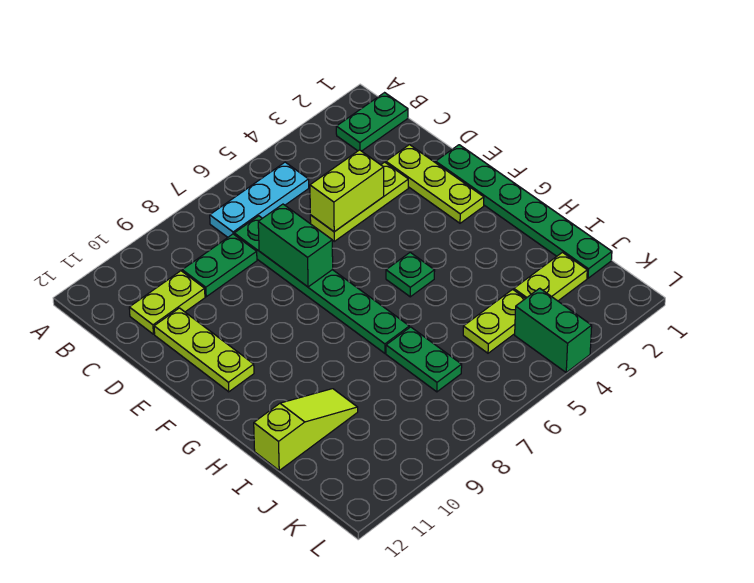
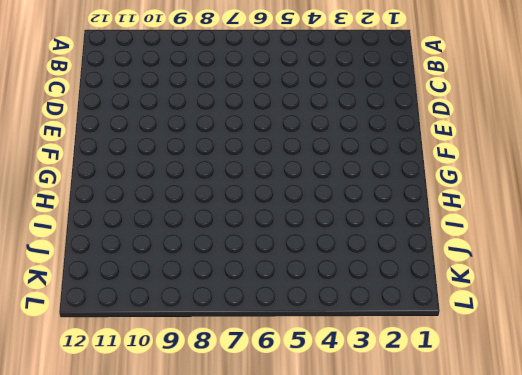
none -> green 1x2 plate [336,93,408,151]
none -> cyan 1x3 plate [210,162,309,237]
none -> green 1x6 plate [234,216,409,353]

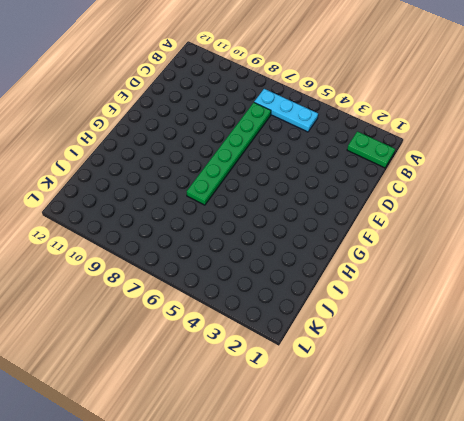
none -> green 1x2 plate [182,234,257,297]
none -> lime 1x2 plate [129,271,205,334]
none -> lime 1x3 plate [386,145,484,223]

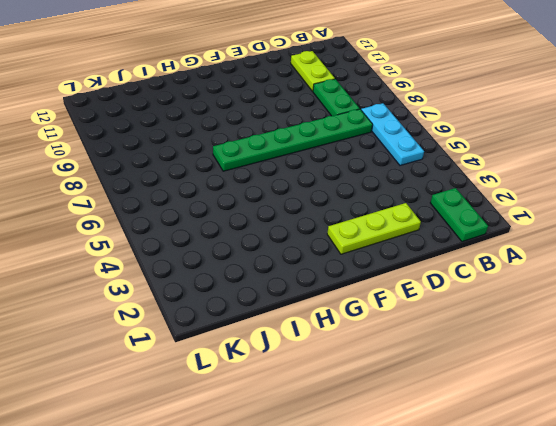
none -> lime 1x3 plate [310,162,408,241]
none -> lime 1x3 plate [154,308,254,392]
none -> green 1x6 plate [436,145,612,278]

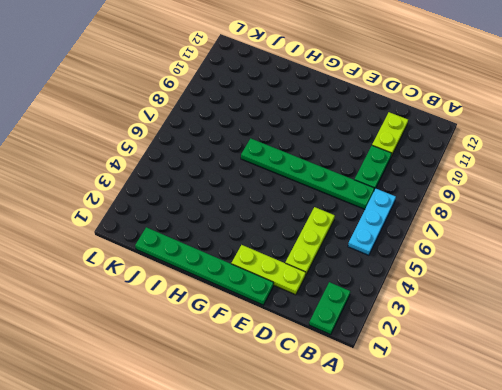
none -> lime 1x3 plate [154,308,254,392]
none -> green 1x1 plate [386,252,435,297]
none -> green 1x2 plate [386,327,462,392]

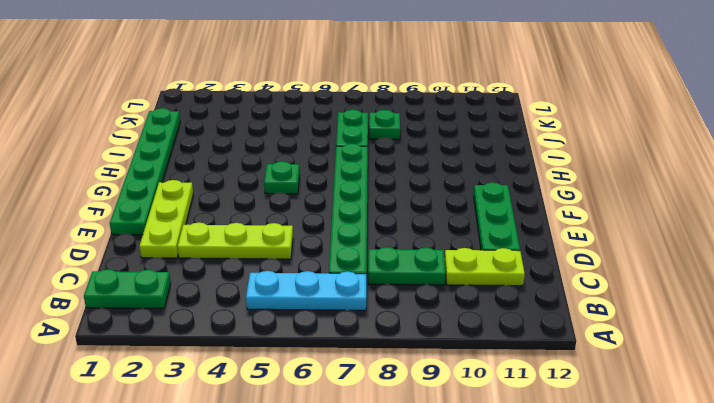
green 1x3 plate [474,182,520,251] -> lime 1x3 plate [154,308,254,392]
green 1x1 plate [369,110,400,139] -> none
none -> lime 1x3 slope [254,389,358,470]
none -> lime 1x2 plate [514,252,587,301]
none -> lime 1x2 plate [463,289,526,353]

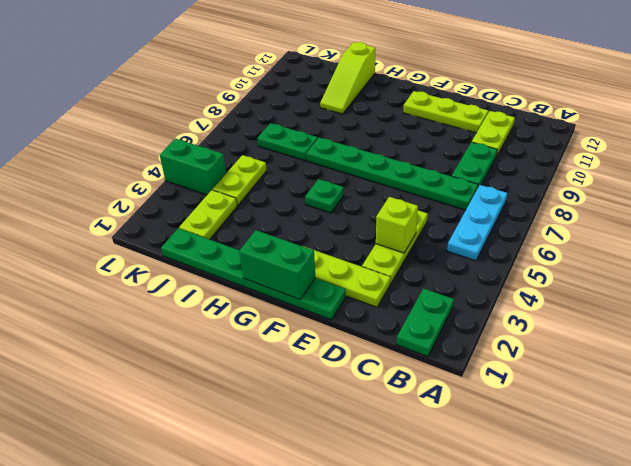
lime 1x1 brick [376,197,418,253] -> lime 1x2 brick [310,150,384,232]
green 1x2 brick [239,230,315,300] -> green 1x2 brick moved to [258,204,333,287]

